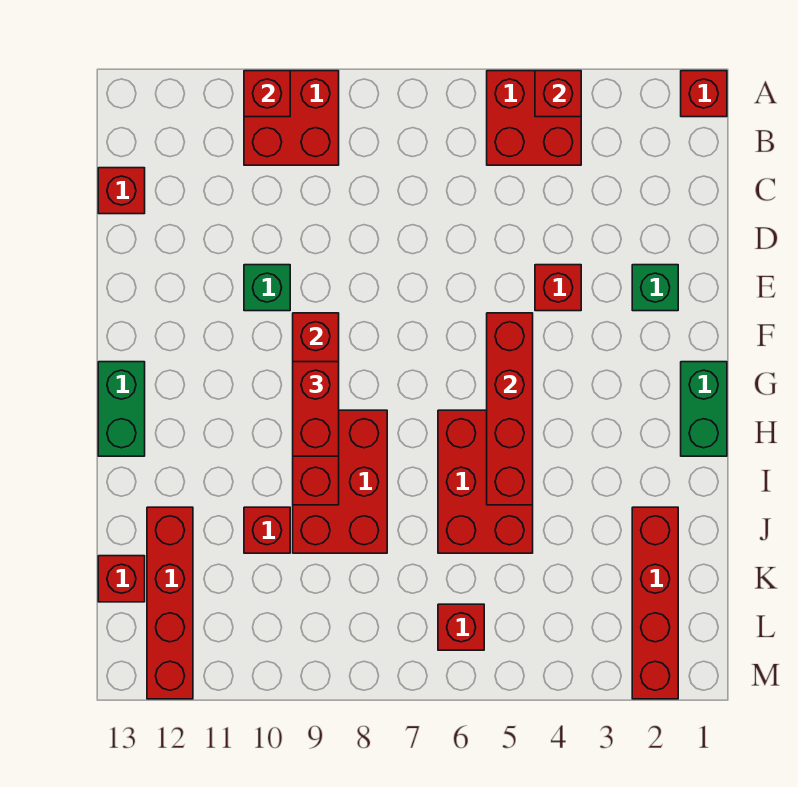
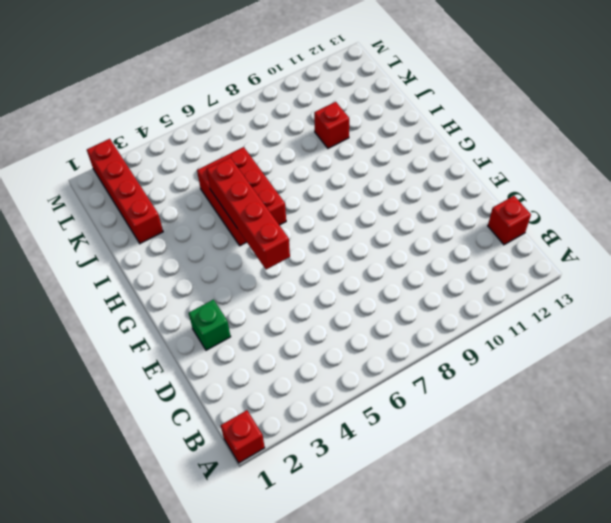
none -> red 2x2 brick [487,71,581,165]
none -> red 2x2 brick [244,71,339,165]
none -> red 1x1 brick [535,265,581,311]

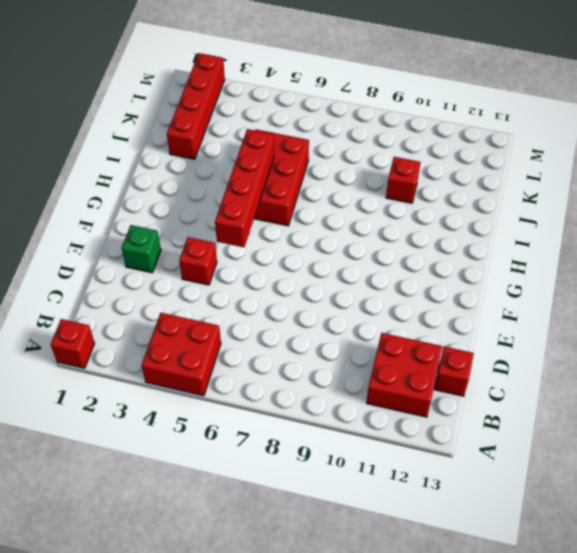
red 2x2 brick [366,333,442,417] -> red 2x2 brick moved to [244,71,339,165]
none -> green 1x1 brick [244,265,290,311]
none -> green 1x2 brick [681,362,727,456]
none -> green 1x2 brick [98,362,145,456]

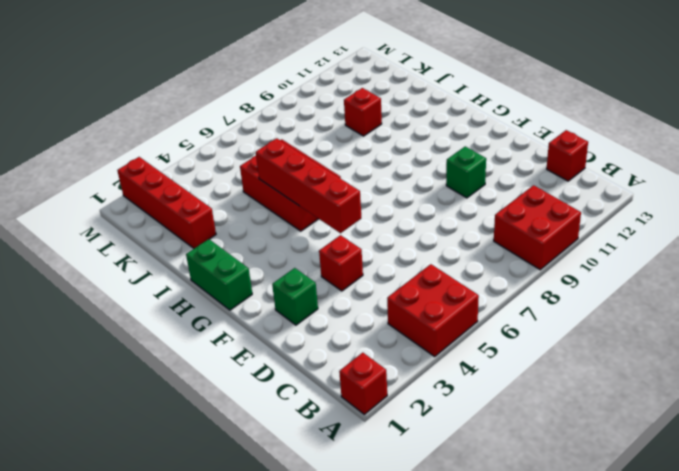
none -> green 1x2 brick [98,362,145,456]
none -> red 2x3 brick [293,410,387,553]
none -> red 1x4 brick [147,507,193,699]

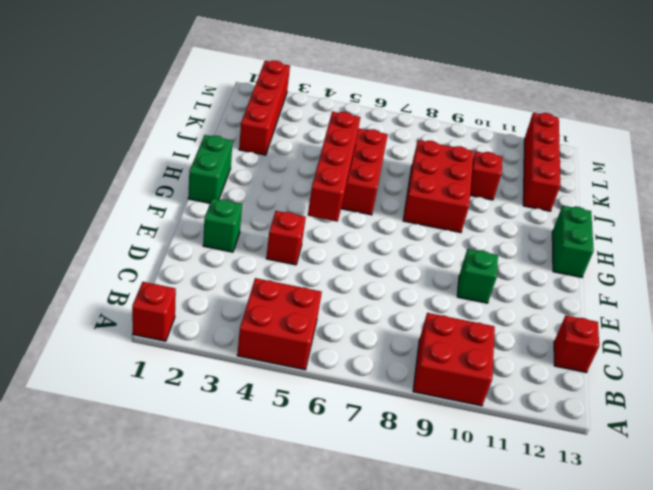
none -> red 1x1 brick [98,556,145,602]
none -> red 1x1 brick [438,604,484,650]
none -> red 1x1 brick [535,71,581,117]

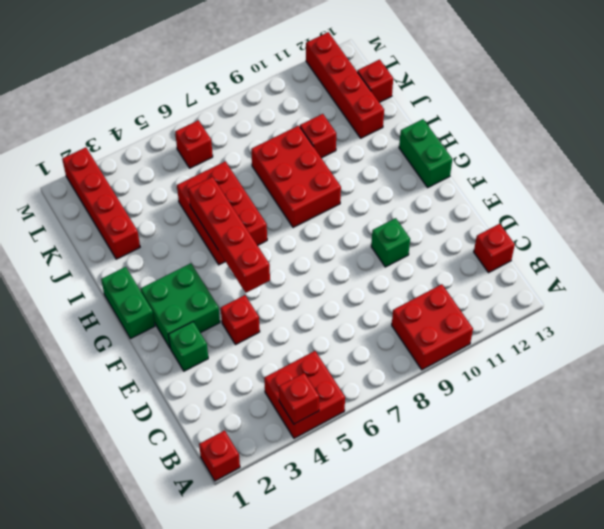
green 2x2 brick [141,263,220,347] -> none
none -> red 1x1 brick [244,71,290,117]
none -> red 1x4 brick [293,313,339,505]
none -> red 1x2 brick [293,362,339,456]

